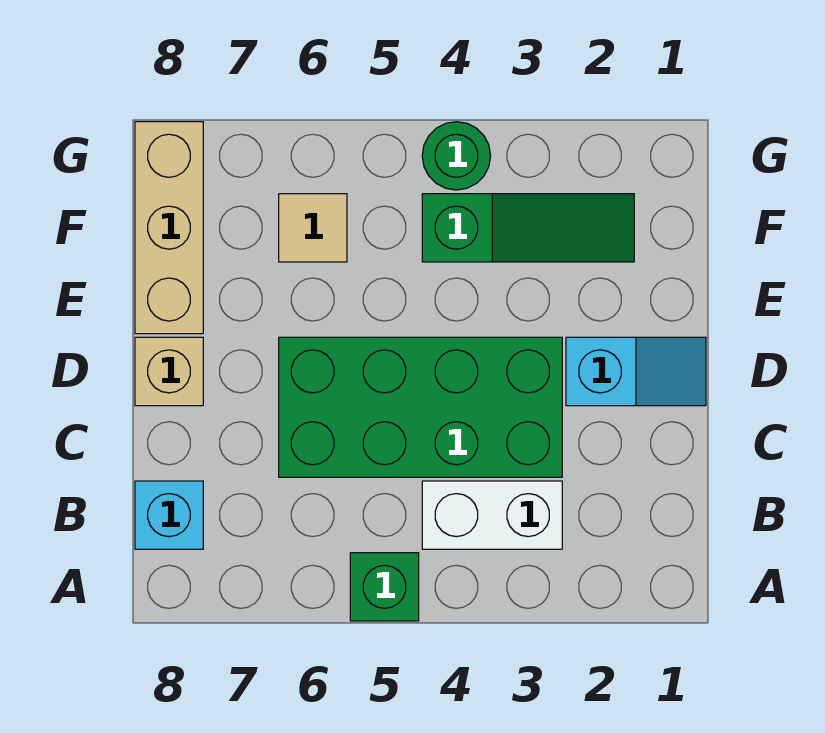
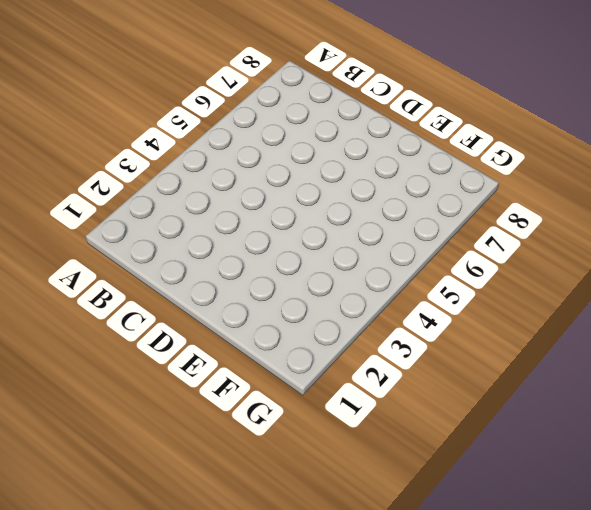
none -> green 1x1 brick [350,553,419,621]
none -> white 1x2 brick [422,481,562,549]

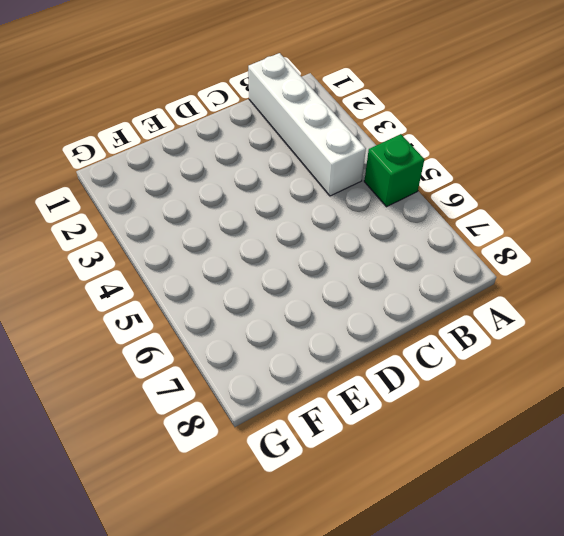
white 1x4 brick [248,53,366,196] -> white 1x2 brick [422,481,562,549]
none -> cyan 1x1 brick [135,481,203,549]
none -> green 2x4 brick [279,337,562,477]

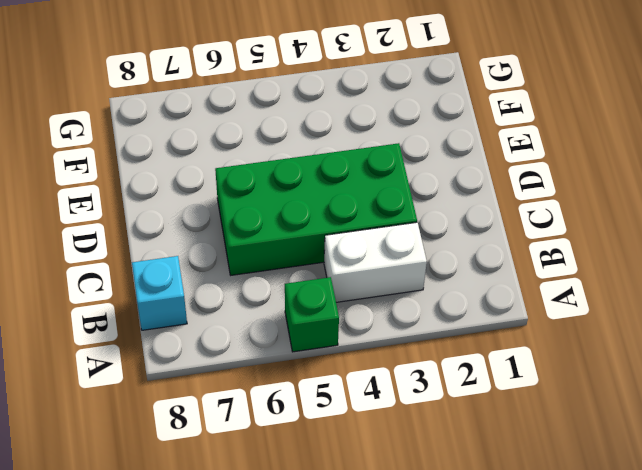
none -> cyan 1x2 slope [566,337,706,406]
none -> tan 1x1 brick [135,337,203,406]

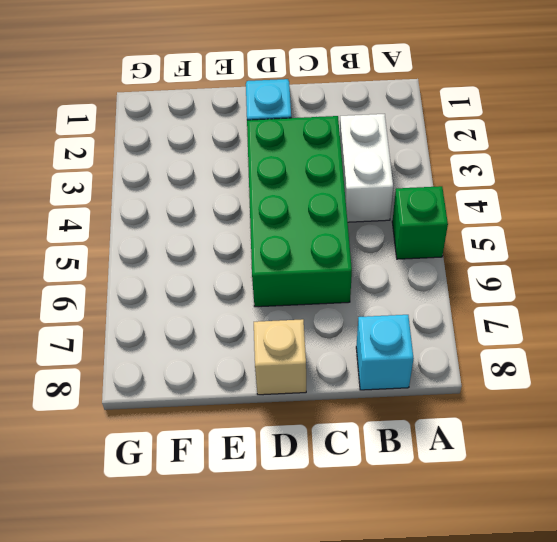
none -> tan 1x3 brick [135,122,203,334]
none -> green 1x3 slope [422,194,634,262]

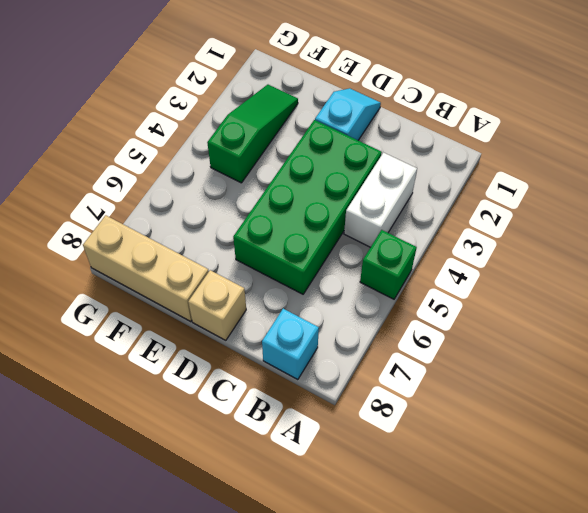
none -> tan 1x1 tile [279,194,347,262]
none -> green 1x1 round brick [422,122,491,190]

